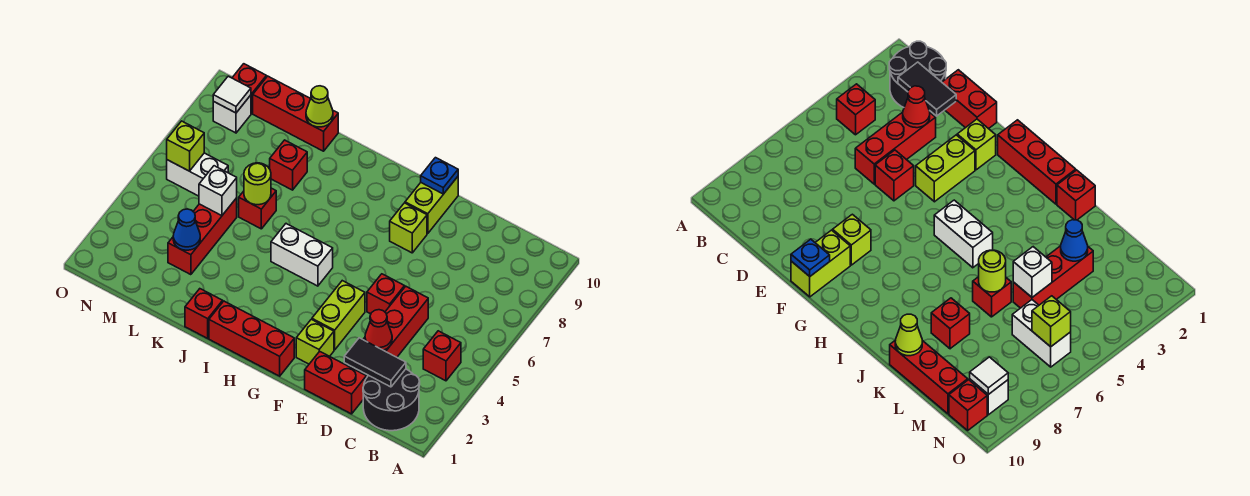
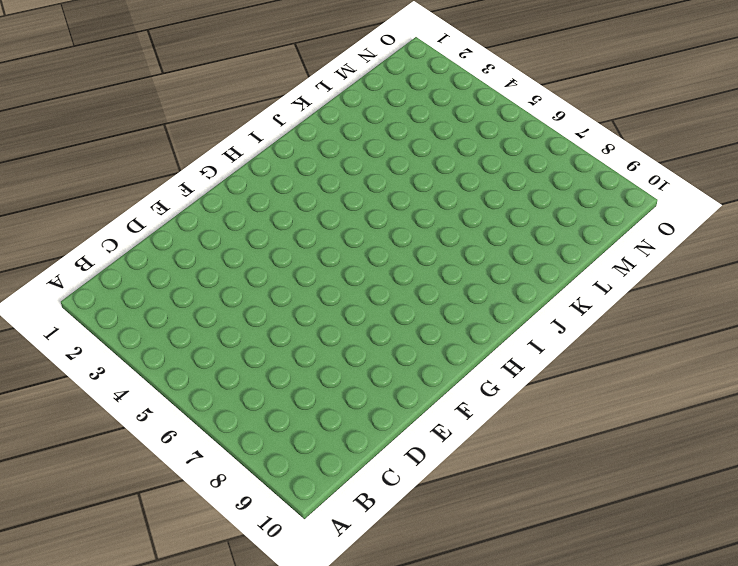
none -> black 2x2 round brick [363,369,420,431]
none -> red 1x1 brick [423,331,461,381]
none -> red 1x2 brick [305,351,366,414]

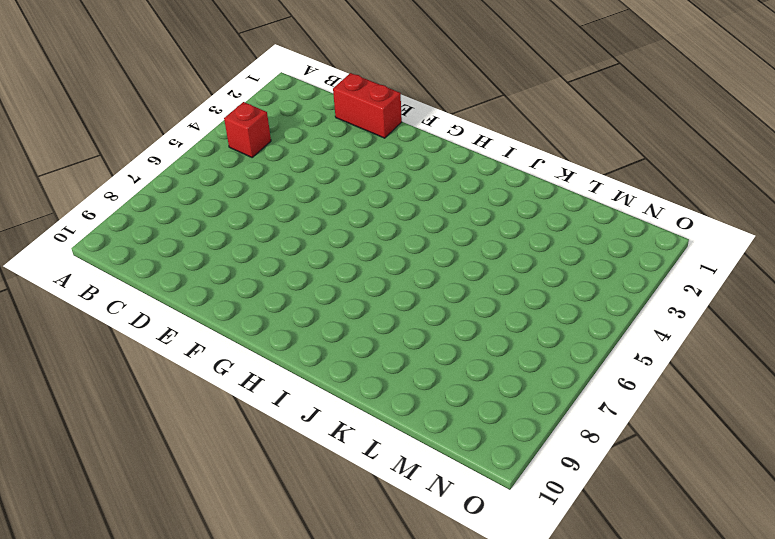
none -> black 2x2 round brick [363,369,420,431]
none -> red 1x3 brick [363,286,428,357]
none -> red 1x1 brick [367,274,405,314]

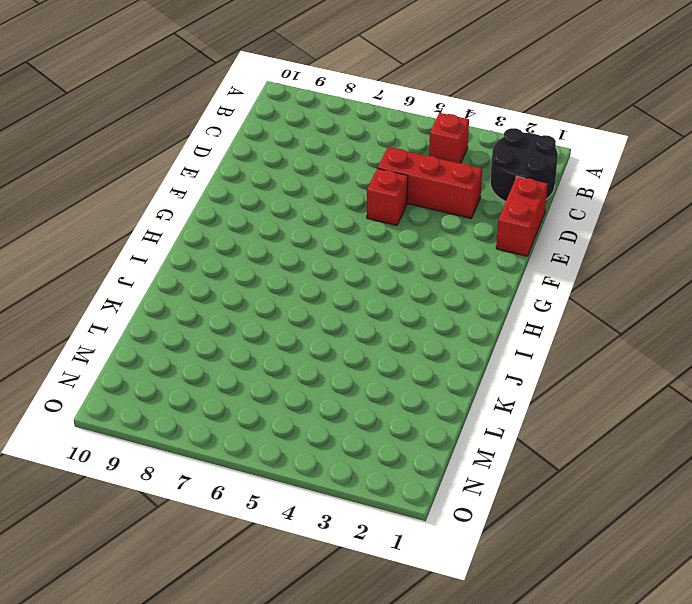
none -> lime 1x1 brick [296,319,334,364]
none -> lime 1x2 brick [312,281,365,350]
none -> lime 1x1 brick [390,203,427,253]

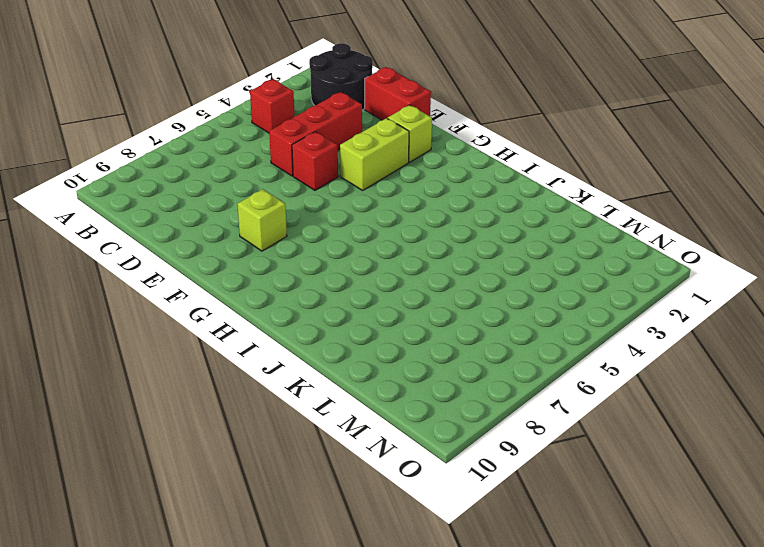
none -> lime 1x2 brick [405,177,458,234]
none -> red 1x3 brick [209,301,294,376]
none -> white 1x2 brick [271,224,333,286]

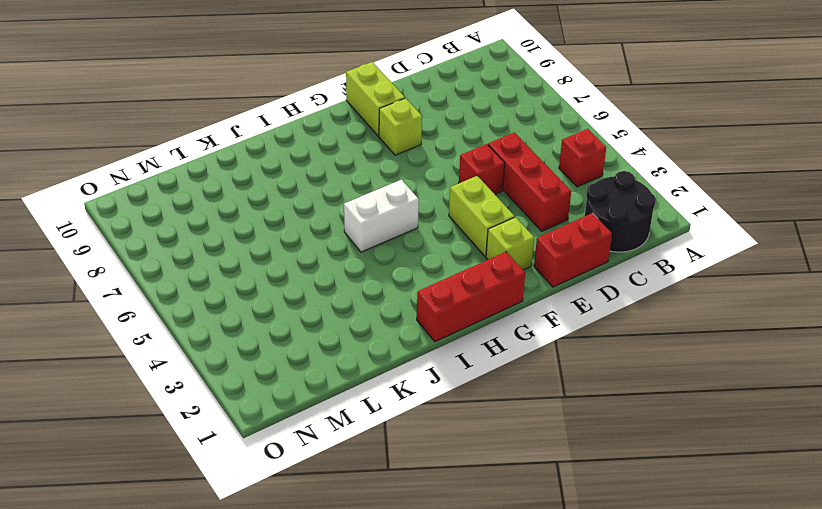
none -> red 1x1 brick [185,289,223,338]
none -> red 1x1 brick [239,188,276,229]
none -> red 1x1 brick [270,140,307,190]

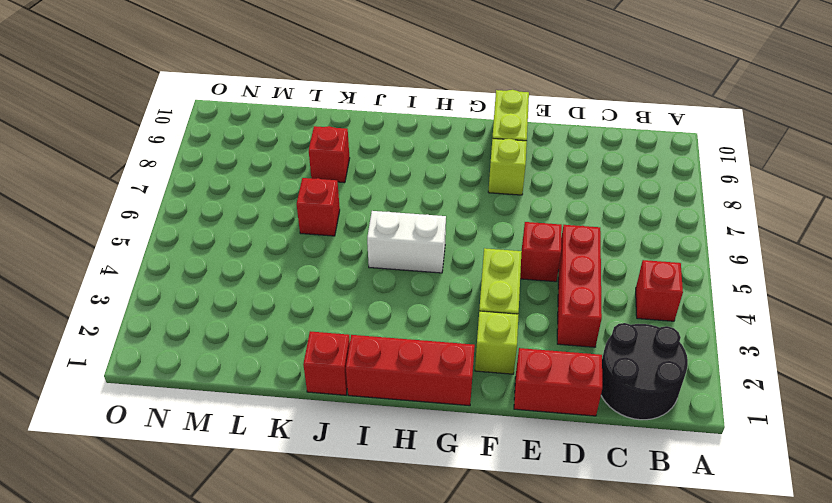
none -> red 1x3 brick [253,76,338,151]
none -> red 1x3 brick [168,198,237,275]
none -> white 1x2 brick [167,153,228,196]

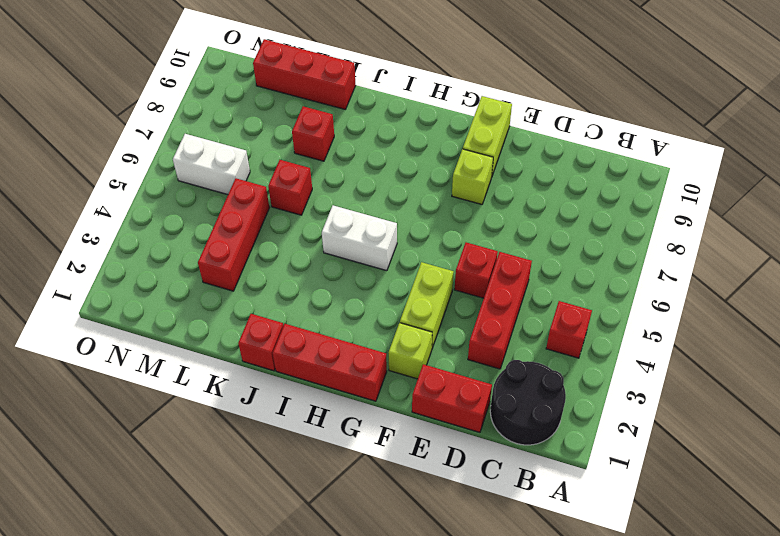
none -> white 1x1 brick [213,95,251,133]
none -> red 1x1 brick [232,64,266,114]
none -> black 1x2 tile [344,338,406,387]

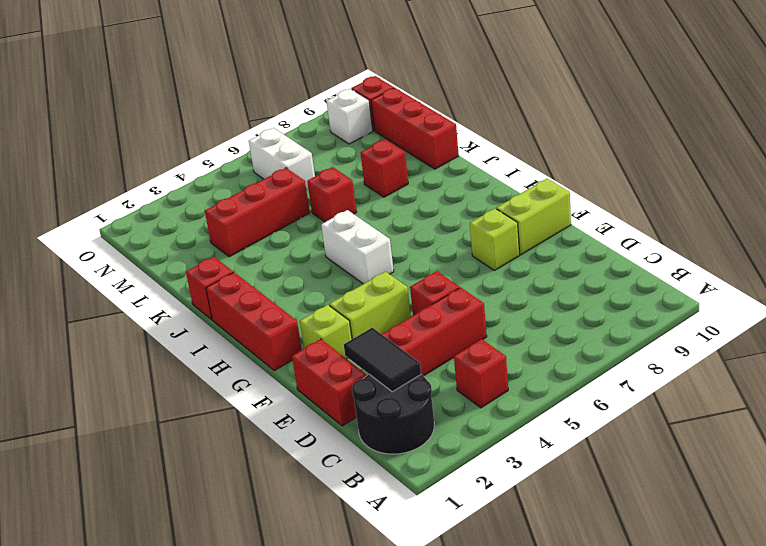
none -> red 1x1 cone [365,310,392,350]
none -> blue 1x1 plate [421,158,458,194]
none -> lime 1x1 round brick [244,163,271,205]

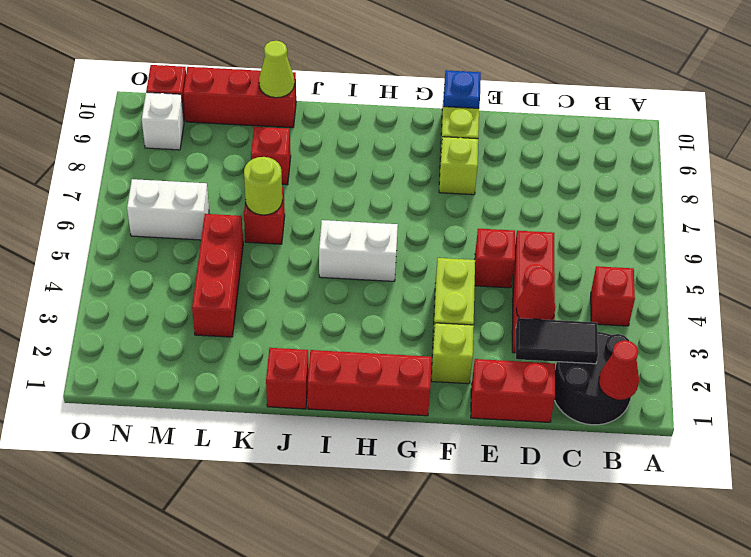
red 1x1 cone [599,340,639,400] -> none
none -> blue 1x1 cone [173,209,200,250]
none -> white 1x1 brick [199,166,237,216]
none -> lime 1x1 brick [167,121,204,171]

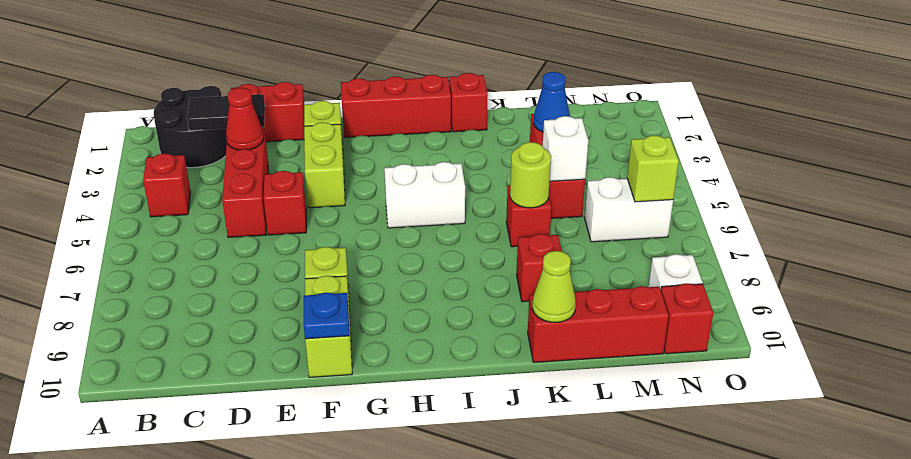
none -> white 1x1 tile [213,76,251,113]

